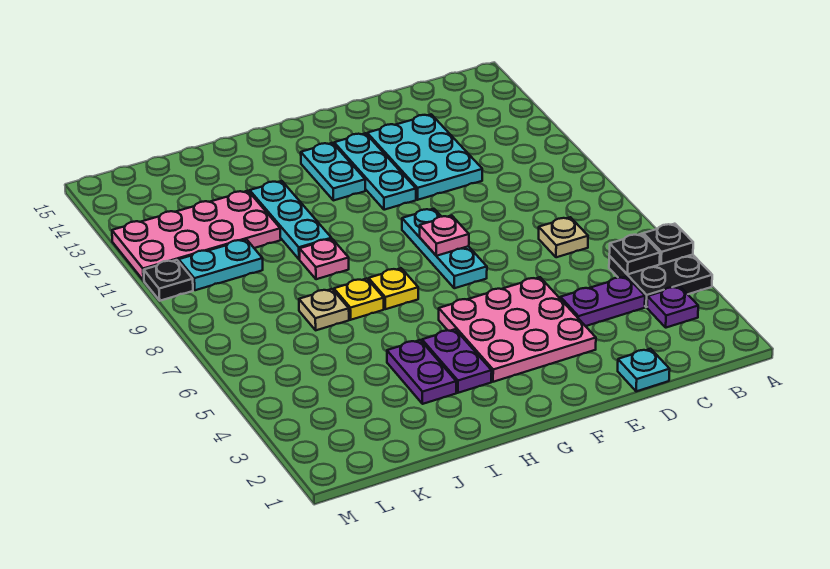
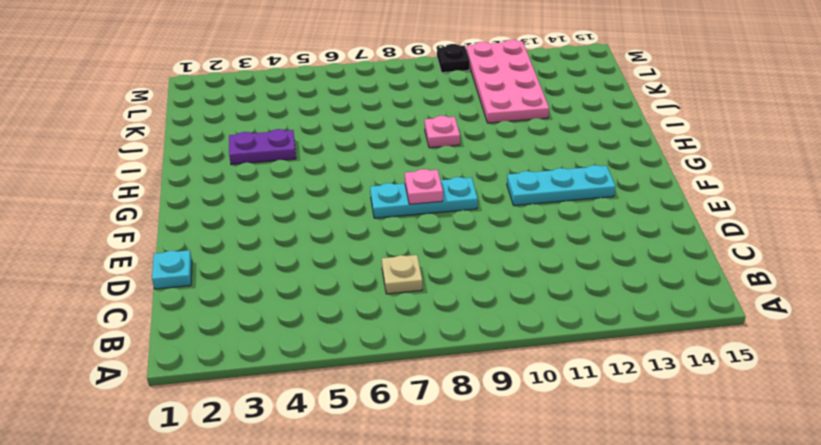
none -> black 2x2 plate [609,255,712,307]
none -> purple 1x1 plate [647,286,698,328]
none -> purple 1x2 plate [560,276,645,326]

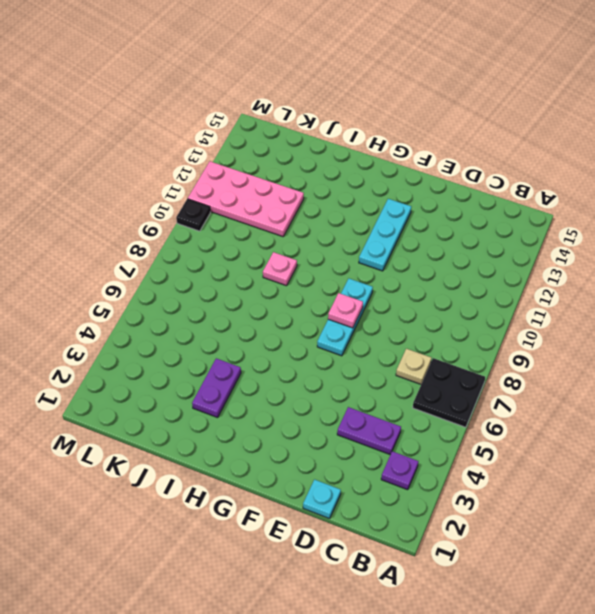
black 2x2 plate [413,358,485,427] -> black 2x2 plate moved to [609,255,712,307]
none -> cyan 2x3 plate [367,114,482,200]
none -> pink 3x3 plate [439,277,596,382]
none -> cyan 1x2 plate [301,143,365,200]

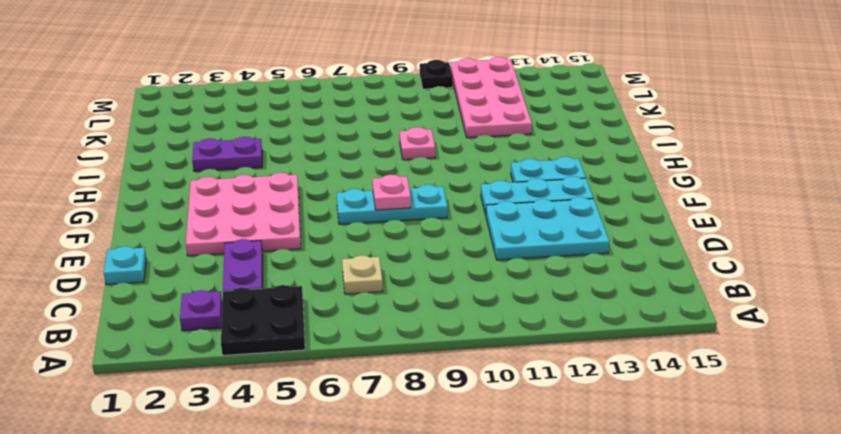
none -> purple 1x2 plate [422,329,492,393]
none -> yellow 1x1 plate [369,268,418,309]
none -> yellow 1x1 plate [334,278,384,320]

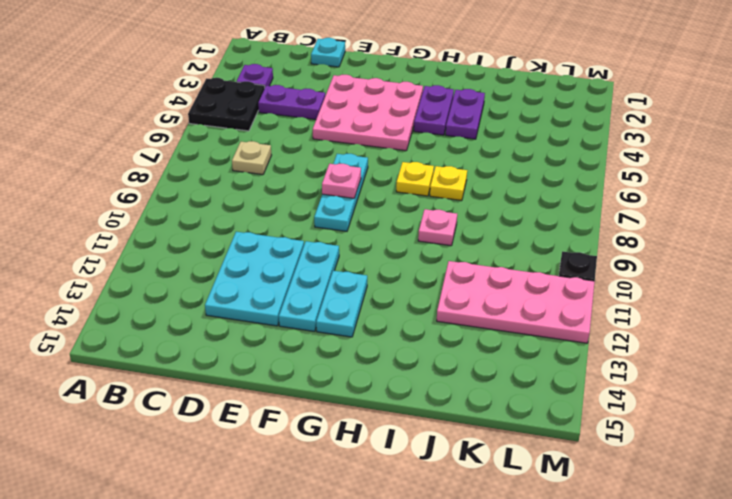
none -> cyan 1x3 plate [250,181,332,259]
none -> tan 1x1 plate [299,289,349,330]
none -> cyan 1x2 plate [179,239,263,290]

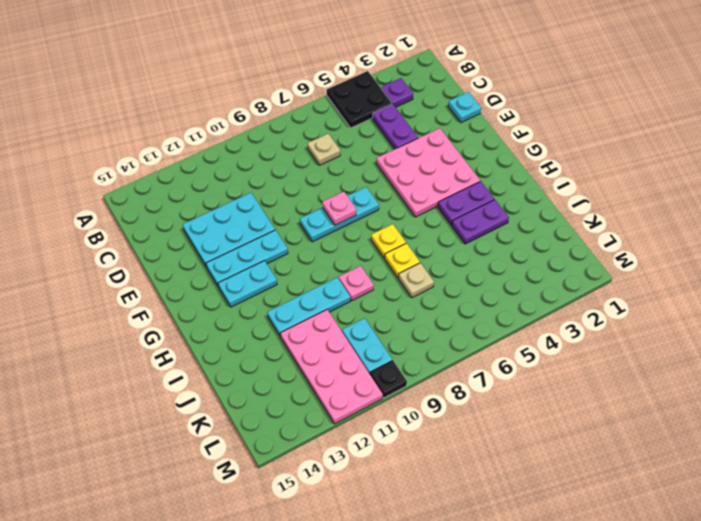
none -> black 1x1 plate [643,224,693,264]
none -> black 1x1 plate [609,234,660,274]

